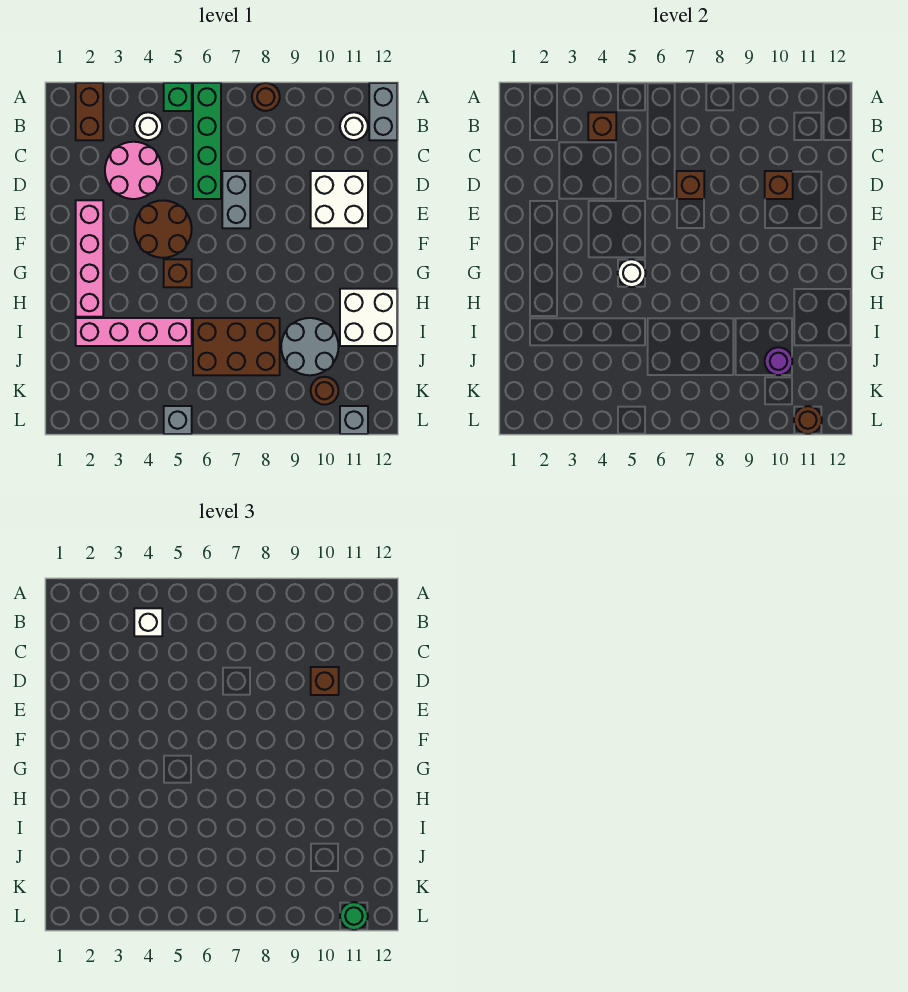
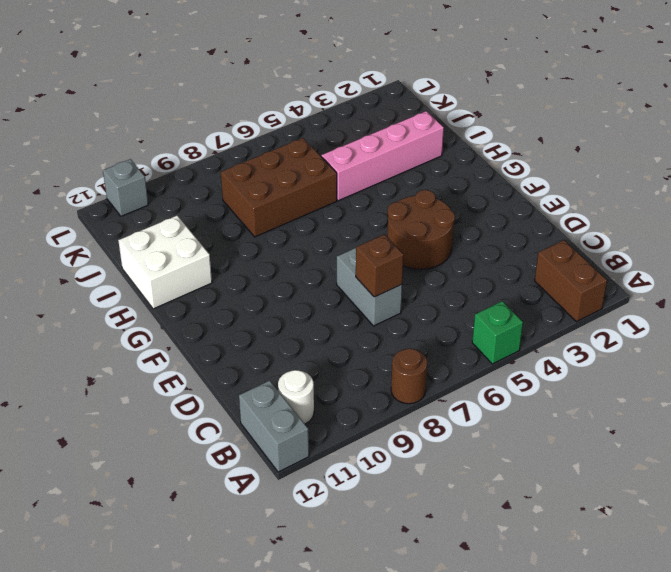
none -> green 1x4 brick [193,83,221,199]
none -> white 1x1 round brick [134,112,162,140]
none -> pink 2x2 round brick [105,142,162,199]

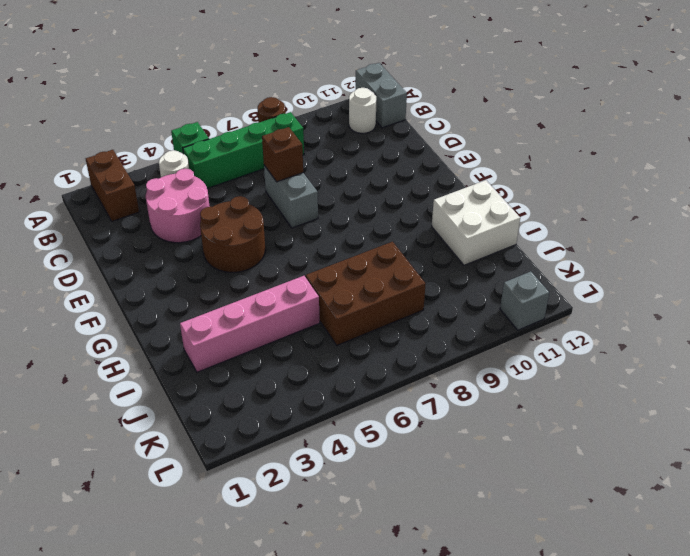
green 1x4 brick [183,112,304,188] -> green 1x4 brick turned to [193,83,221,199]
none -> white 2x2 brick [311,171,368,228]
none -> pink 1x4 brick [76,200,103,317]
none -> brown 1x1 brick [164,259,192,287]

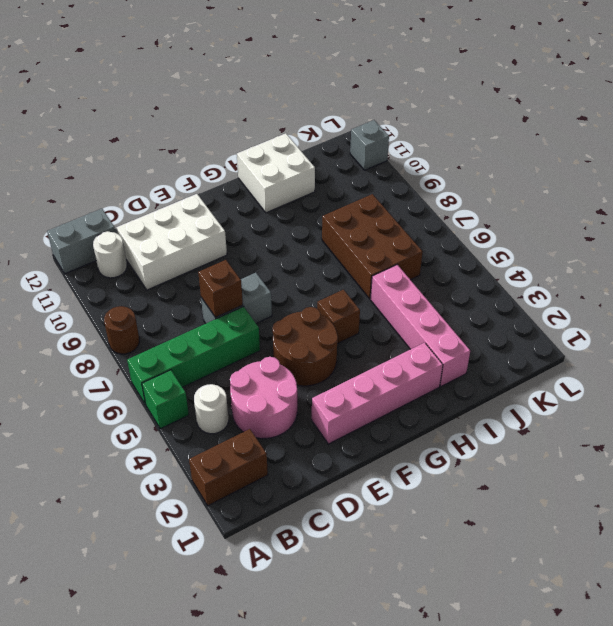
white 2x3 brick [117,194,227,290] -> white 2x2 brick [311,171,368,228]
none -> grey 2x2 round brick [281,318,339,375]
none -> brown 1x1 round brick [311,377,338,405]
none -> grey 1x1 brick [164,406,192,434]

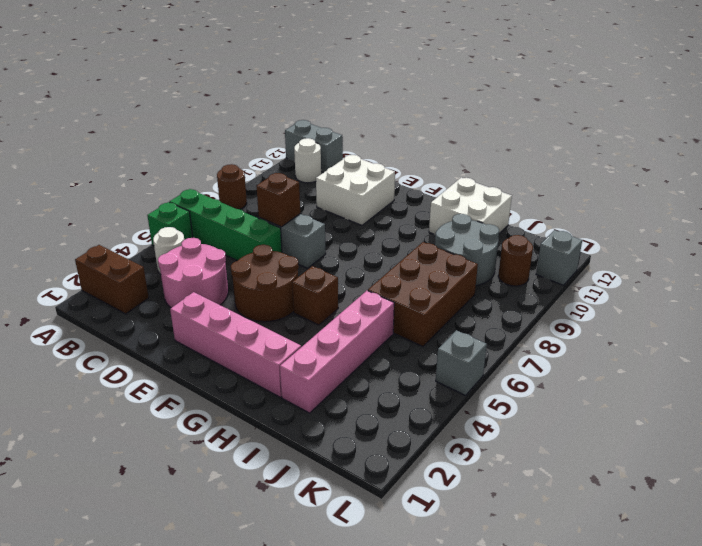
none -> brown 1x1 brick [588,112,616,140]
none -> brown 1x1 brick [765,171,793,199]
none -> white 1x1 round brick [618,259,646,287]

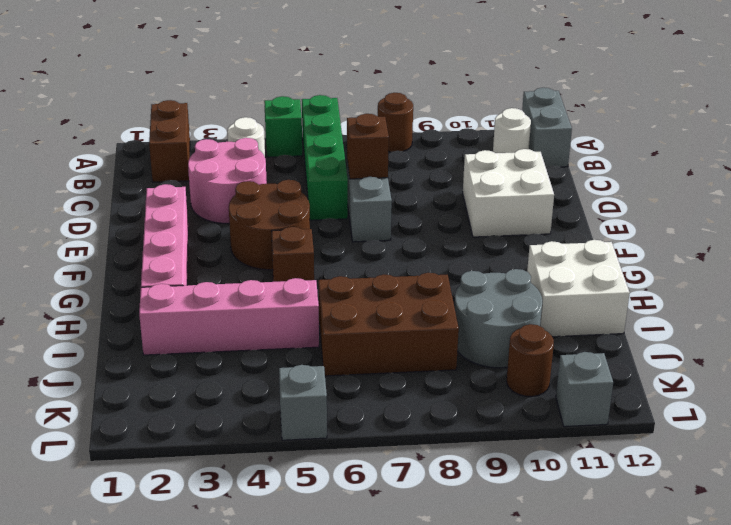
none -> brown 1x1 brick [588,112,616,140]
none -> brown 1x1 brick [765,171,793,199]
none -> white 1x1 round brick [618,259,646,287]

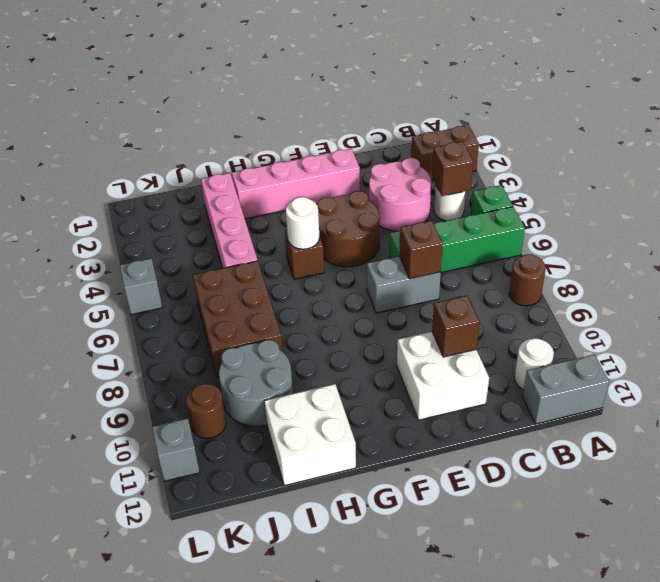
none -> purple 1x1 round brick [765,347,792,375]
none -> brown 1x1 round brick [794,406,822,434]
none -> white 1x1 brick [134,608,162,636]

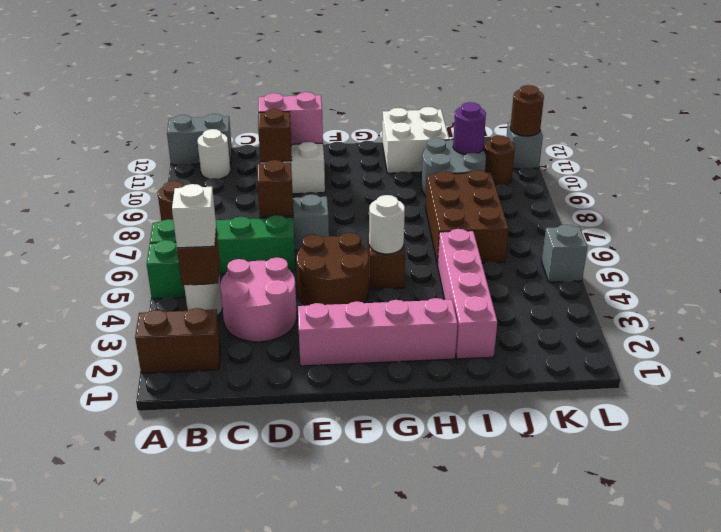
pink 1x2 brick [259,92,323,144] -> none
none -> brown 1x1 brick [311,667,339,695]
none -> green 1x1 round brick [340,902,368,930]

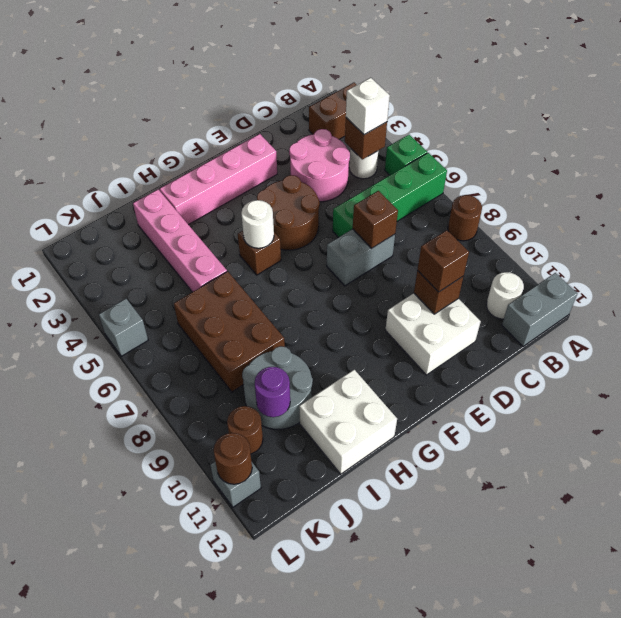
none -> green 1x1 round brick [340,902,368,930]

